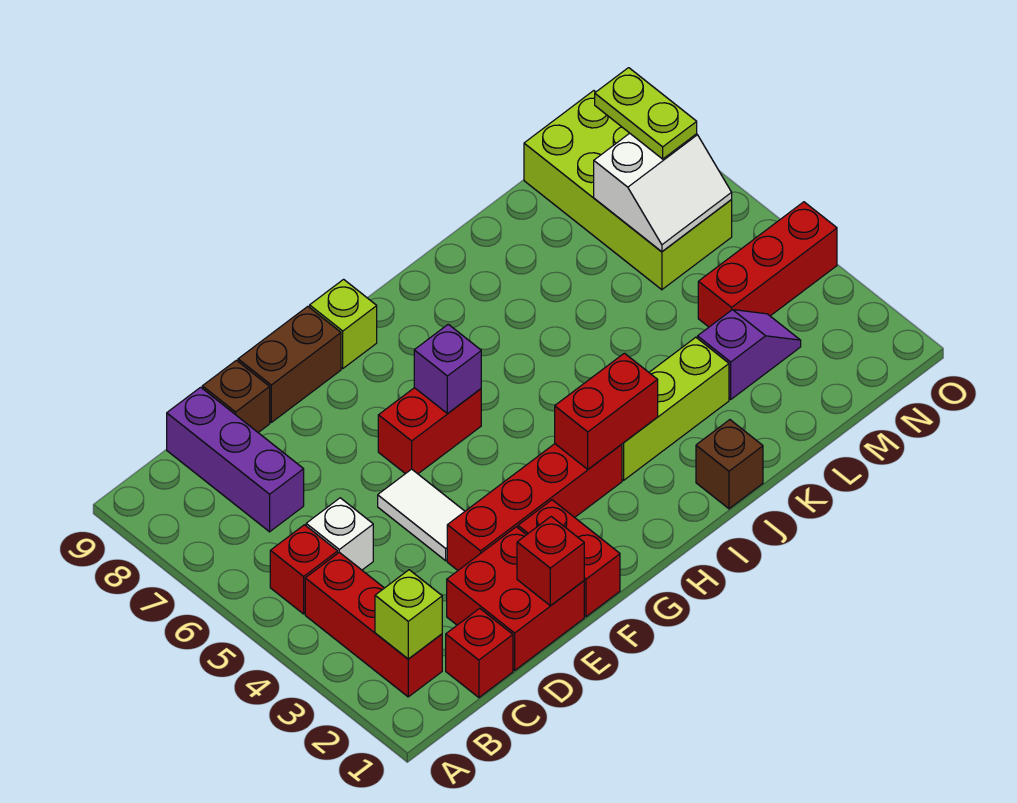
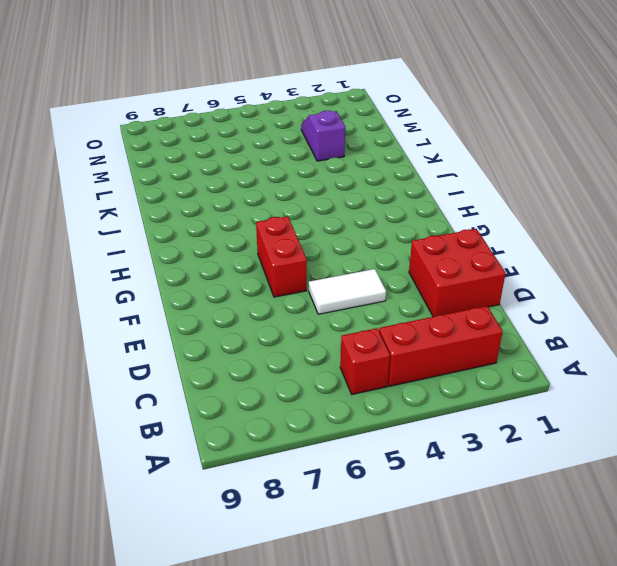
none -> red 1x1 brick [446,608,513,698]
none -> white 1x1 brick [306,498,373,570]
none -> purple 1x3 brick [167,387,304,532]

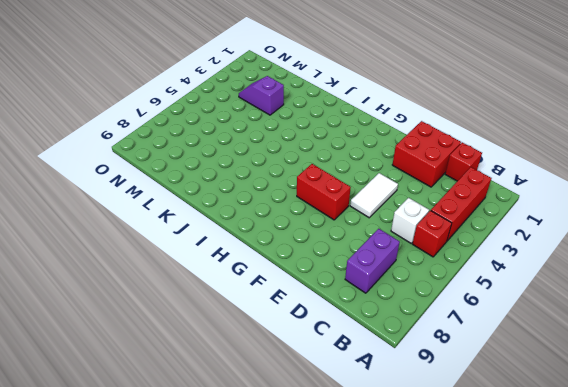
purple 1x2 brick [345,229,400,293] -> purple 1x3 brick [167,387,304,532]
none -> brown 1x1 brick [202,360,270,432]
none -> red 1x4 brick [447,444,622,570]
none -> brown 1x2 brick [238,306,341,422]

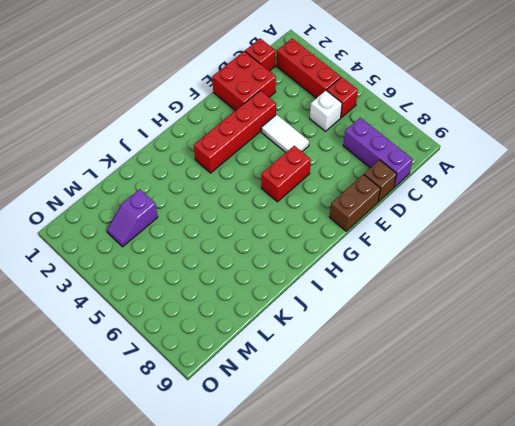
none -> red 1x2 brick [518,500,620,617]
none -> lime 1x1 brick [310,279,377,368]
none -> lime 1x3 brick [622,337,729,480]

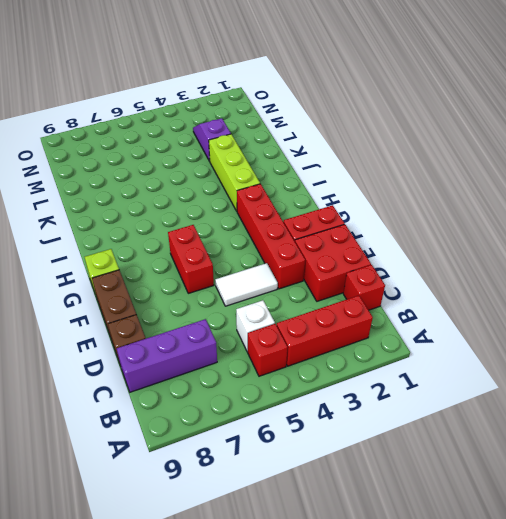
none -> brown 1x1 brick [696,420,763,509]
none -> red 1x3 brick [698,202,837,327]
none -> lime 2x4 brick [524,91,732,290]

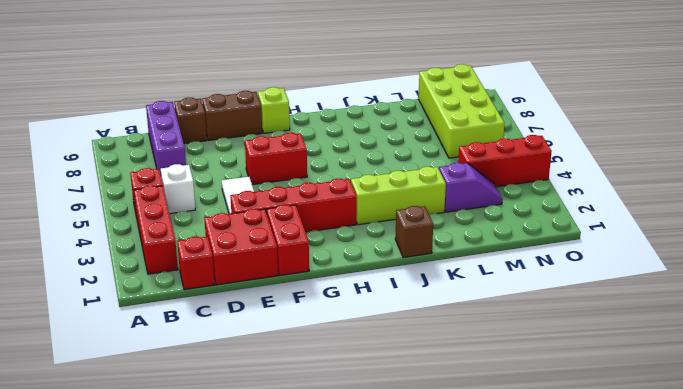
none -> lime 1x1 brick [375,570,442,659]
none -> red 1x1 brick [517,517,584,606]
none -> purple 1x1 brick [414,324,481,413]

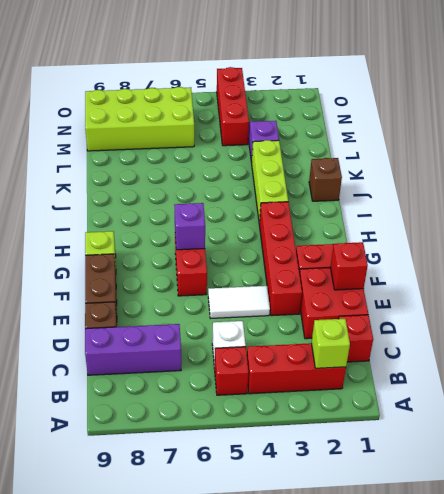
none -> red 1x2 brick [555,353,658,469]
none -> white 2x2 slope [594,133,732,252]
none -> lime 1x2 plate [595,68,697,159]

